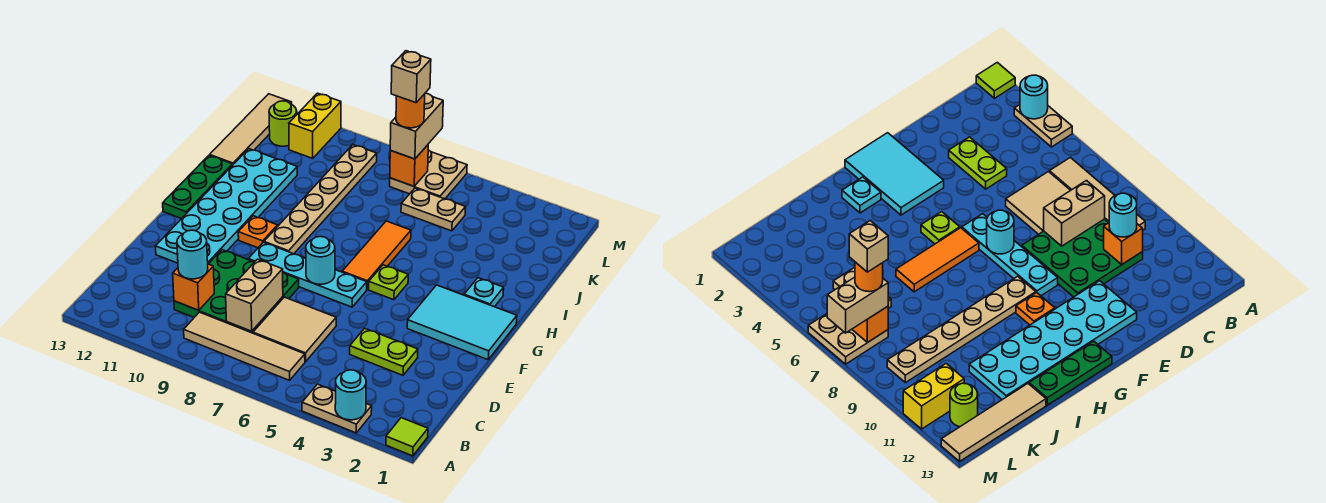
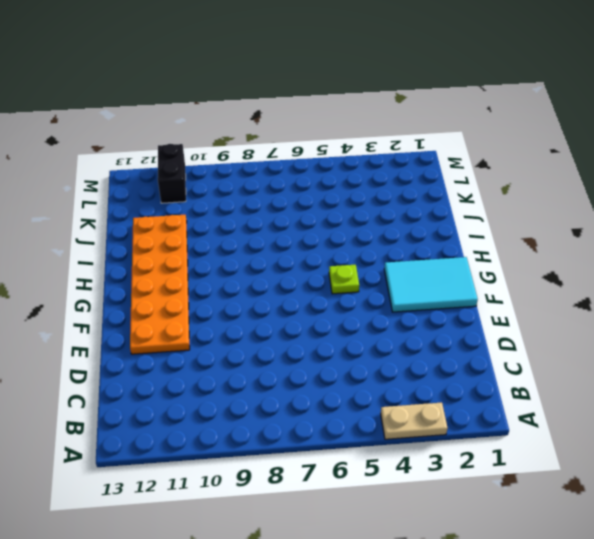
orange 2x6 plate [130,215,190,354] -> cyan 2x6 plate [155,149,297,264]
black 1x2 brick [158,144,186,203] -> yellow 1x2 brick [289,93,341,158]
none -> lime 1x1 tile [386,418,428,456]
none -> tan 1x4 tile [184,312,305,380]
none -> tan 2x2 tile [253,297,336,362]

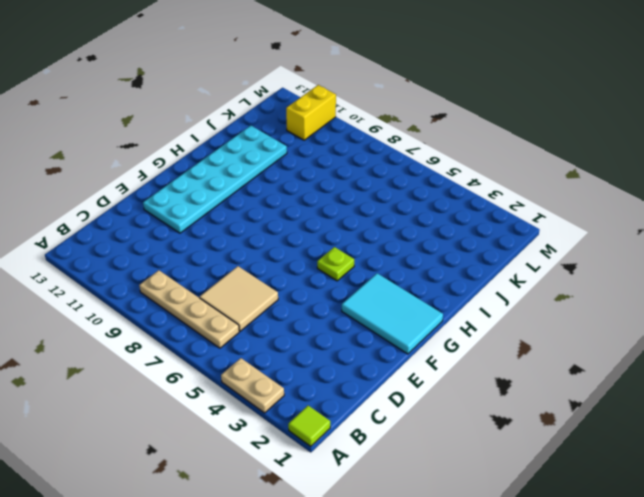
tan 1x4 plate [139,270,239,348] -> tan 1x4 tile [184,312,305,380]
none -> green 3x3 plate [174,250,299,333]
none -> lime 1x2 plate [350,328,418,375]
none -> cyan 1x4 plate [248,242,367,307]

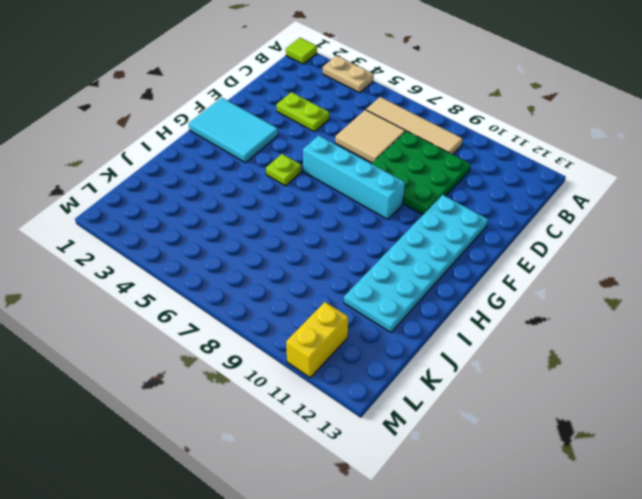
cyan 1x4 brick [303,136,405,219] -> cyan 1x4 plate [248,242,367,307]
none -> orange 1x3 tile [342,221,411,289]
none -> tan 1x6 plate [264,145,377,254]
none -> orange 1x1 plate [238,216,278,248]

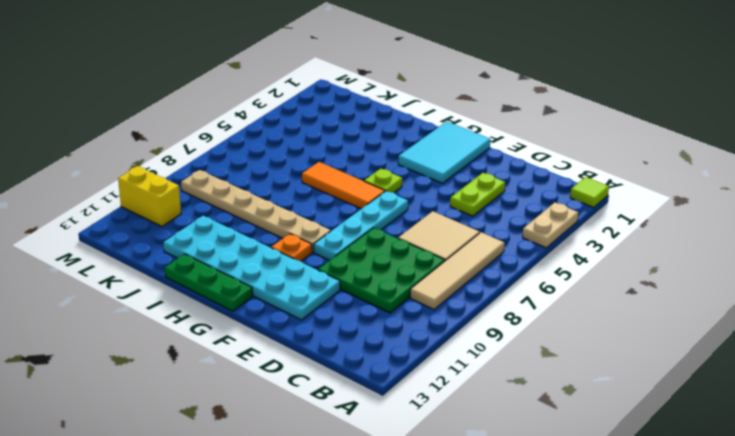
none -> cyan 1x1 plate [464,278,504,307]
none -> tan 1x4 tile [210,94,292,165]
none -> tan 1x2 plate [401,188,466,231]

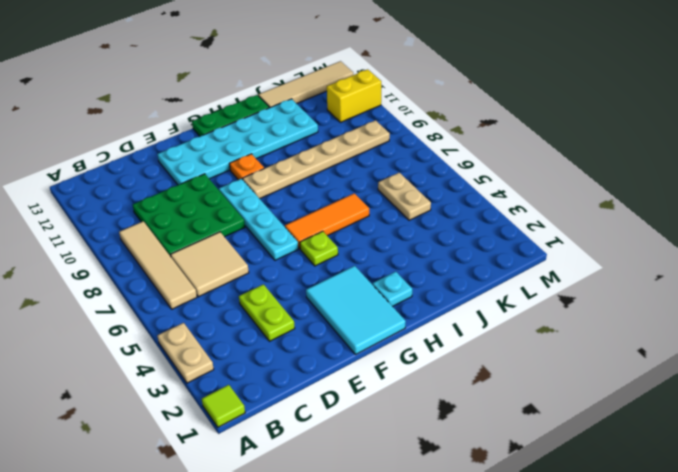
none -> tan 2x2 plate [390,150,467,199]
none -> lime 1x1 round brick [269,101,297,146]
none -> cyan 1x1 round brick [335,370,366,420]

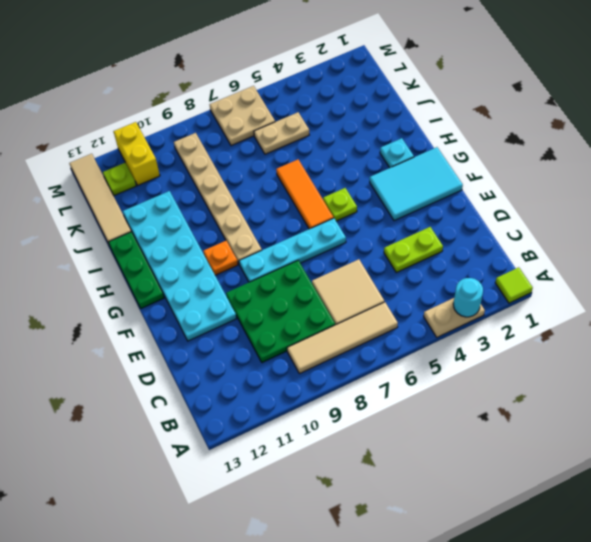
lime 1x1 plate [103,163,136,196] -> lime 1x1 round brick [269,101,297,146]
none -> tan 1x2 brick [226,259,283,331]
none -> orange 1x1 brick [173,264,214,310]
none -> cyan 1x1 round brick [306,236,335,284]

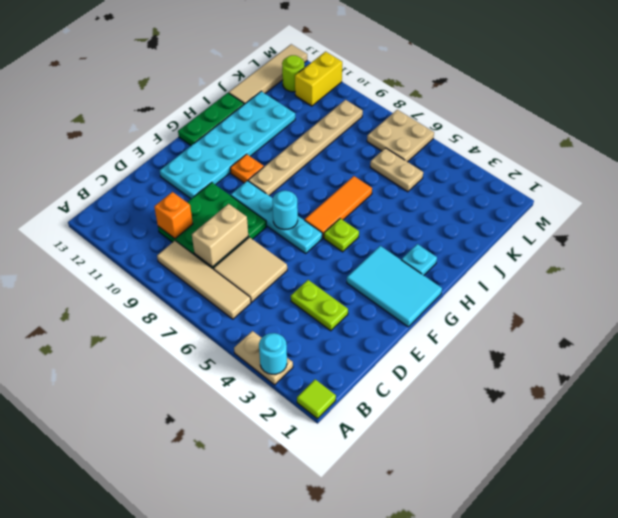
none -> orange 1x1 brick [390,145,428,186]
none -> cyan 1x1 round brick [177,230,208,279]
none -> tan 1x2 brick [390,93,443,159]

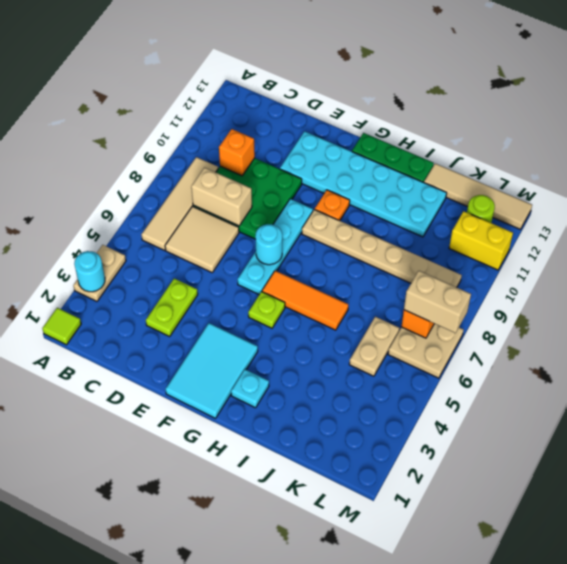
none -> cyan 1x1 round brick [177,230,208,279]
none -> orange 1x1 round brick [396,94,425,128]
none -> tan 1x1 brick [391,51,431,103]

